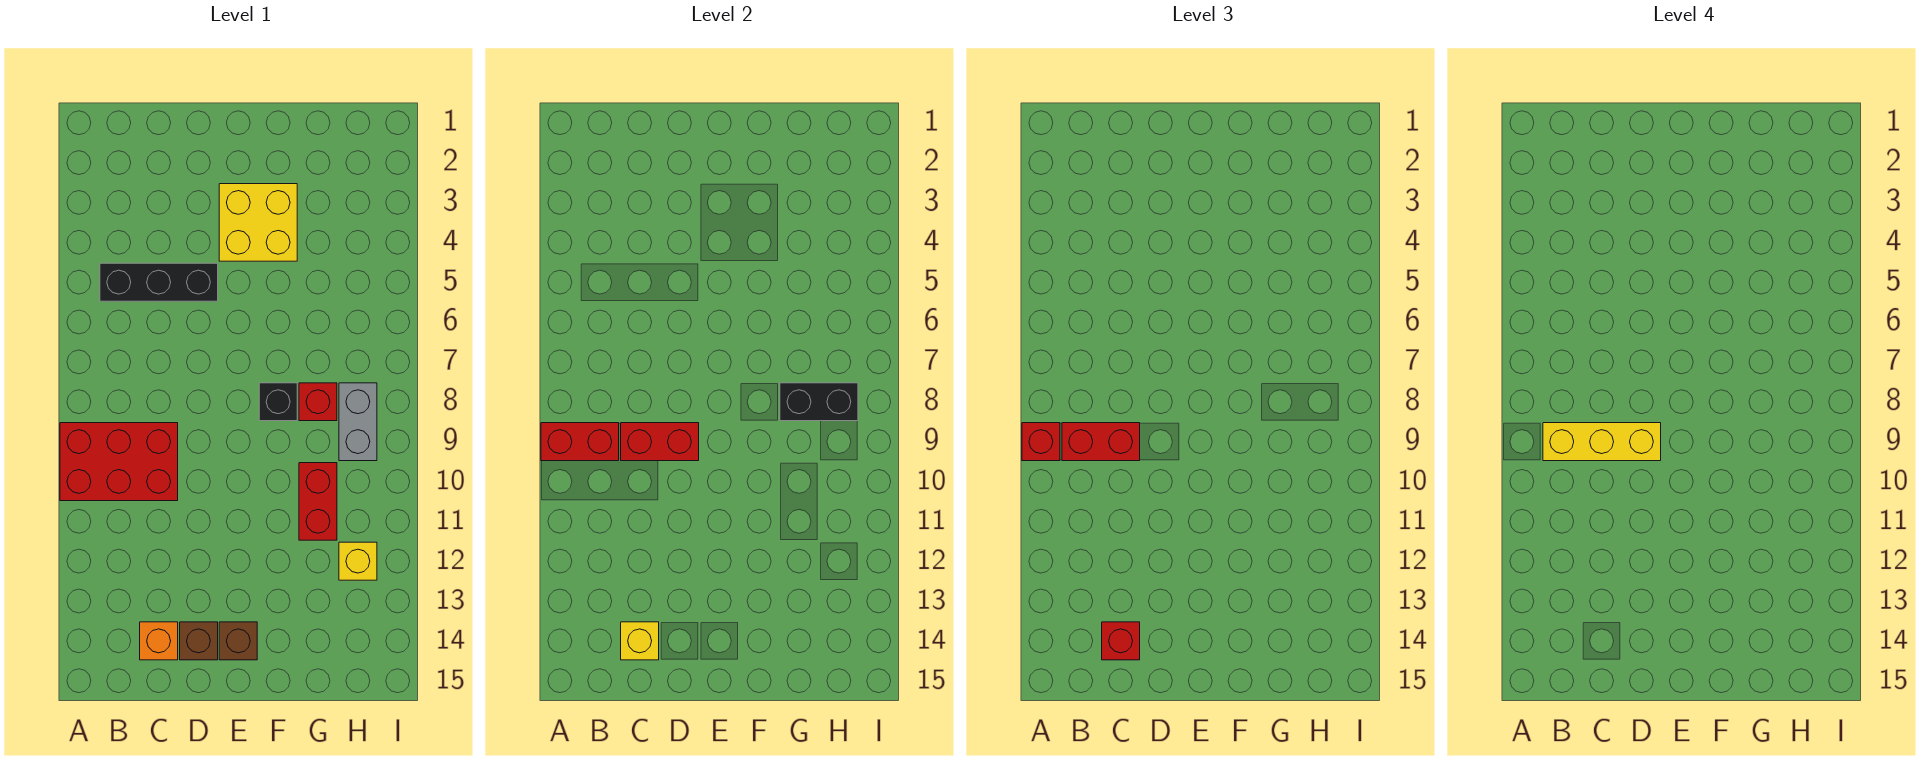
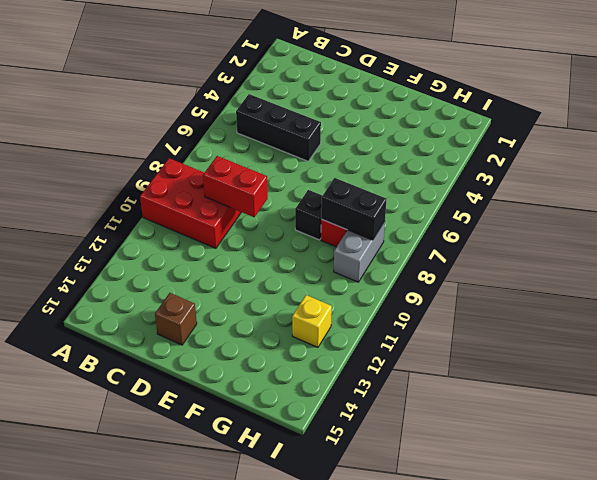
none -> orange 1x1 brick [140,622,178,660]
none -> yellow 2x2 brick [219,184,297,261]
none -> brown 1x1 brick [219,622,257,660]

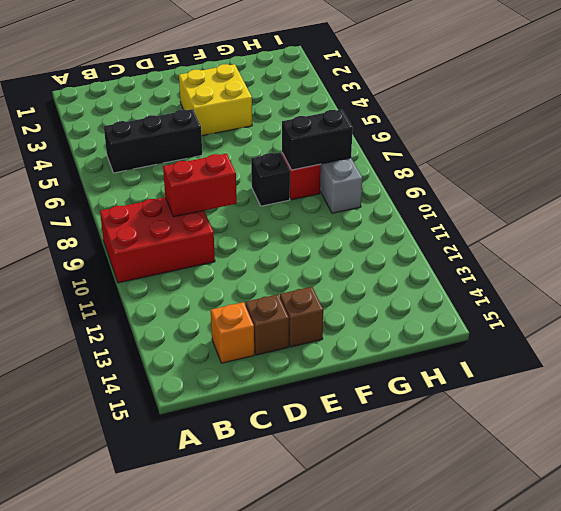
none -> red 1x2 brick [299,463,337,540]
none -> yellow 1x1 brick [339,542,377,580]
none -> red 1x2 brick [541,423,619,461]

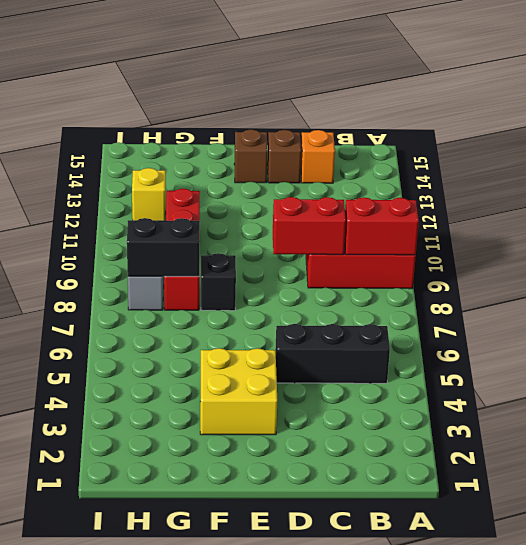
none -> yellow 1x1 brick [621,622,659,660]
none -> red 1x1 brick [1022,423,1060,461]
none -> red 1x2 brick [1062,423,1140,461]

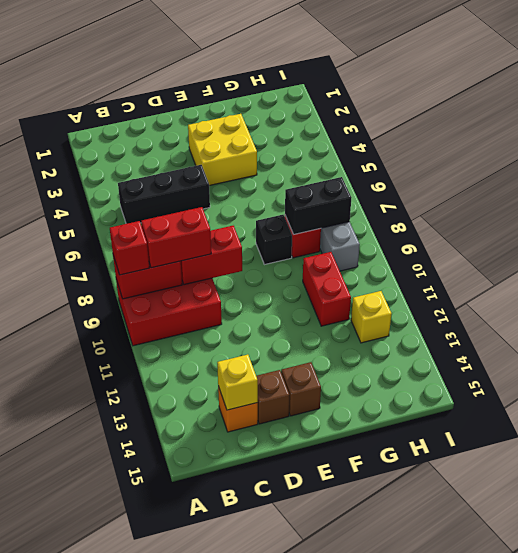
none -> red 1x1 brick [1102,622,1140,660]
none -> yellow 1x3 brick [1543,423,1661,461]

